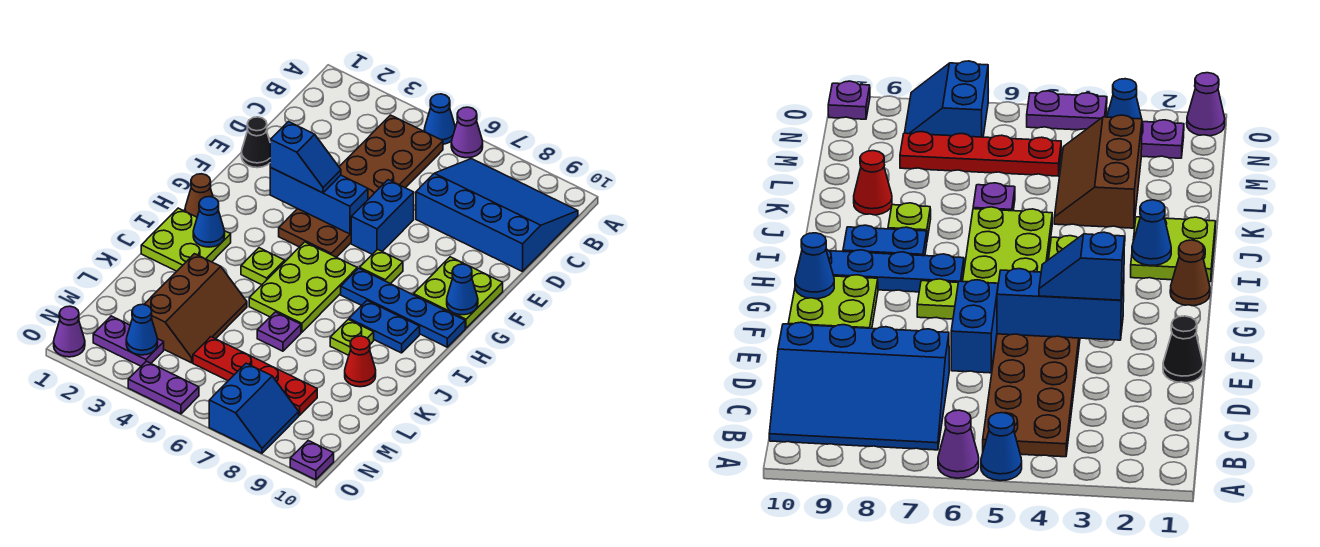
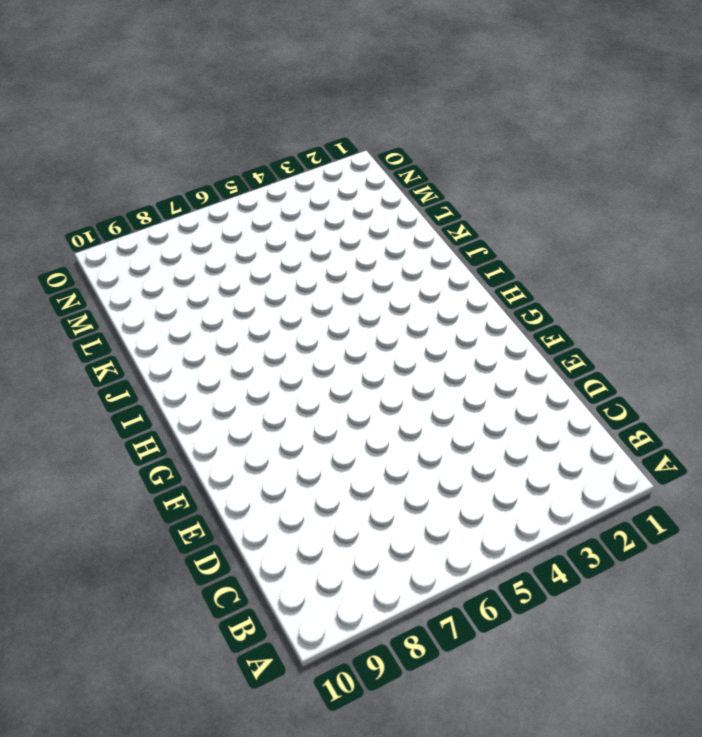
none -> blue 1x1 cone [424,94,455,144]
none -> purple 1x1 cone [451,107,483,158]
none -> brown 2x6 plate [279,115,443,257]

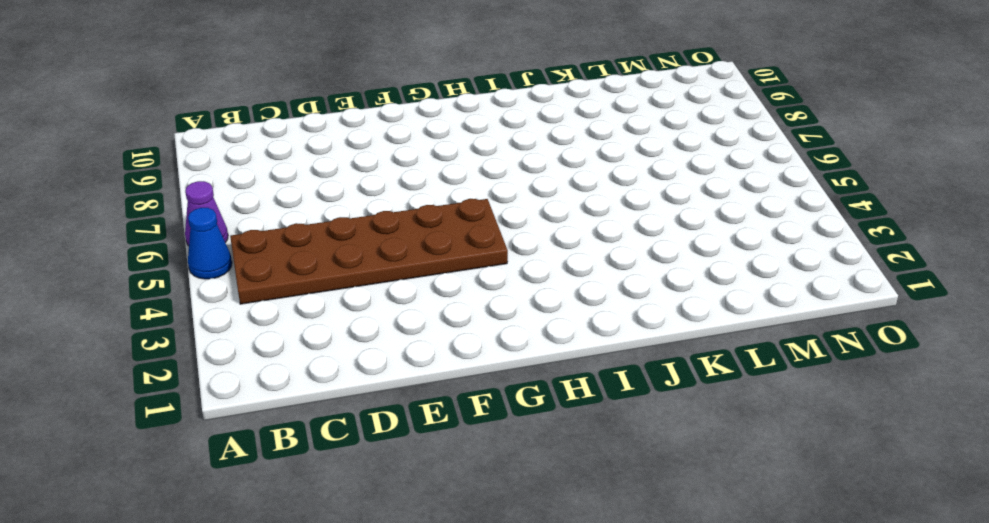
none -> blue 3x4 slope [416,159,578,272]
none -> black 1x1 cone [241,117,270,168]
none -> blue 1x2 brick [351,180,414,254]

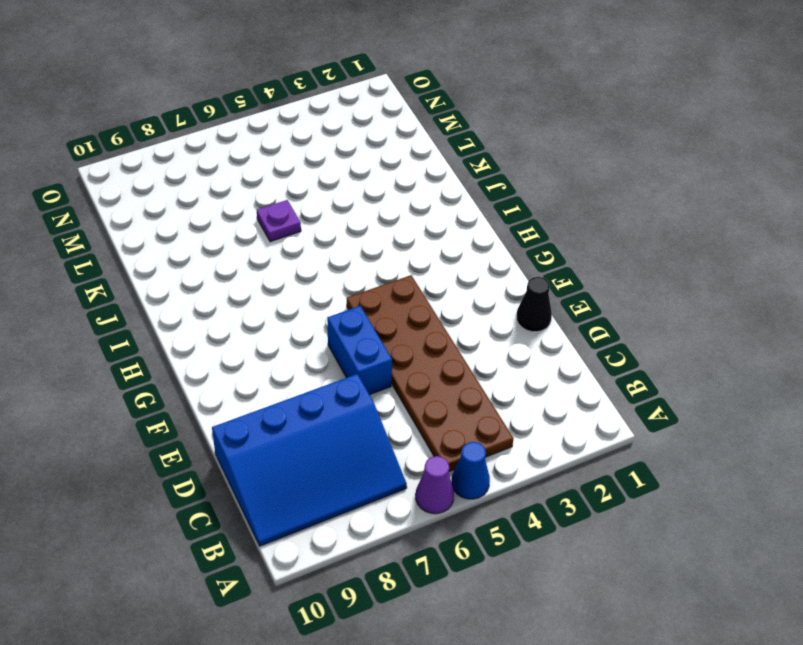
none -> lime 2x2 plate [414,257,503,328]
none -> lime 1x1 plate [360,249,403,284]
none -> brown 1x1 cone [185,174,213,217]

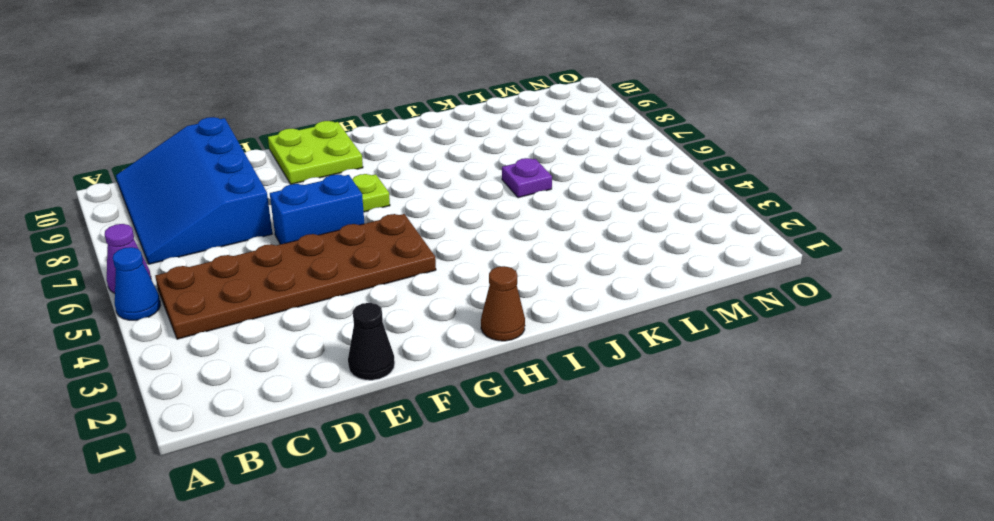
none -> lime 2x3 plate [249,242,357,332]
none -> blue 1x4 plate [341,268,465,347]
none -> lime 2x2 plate [141,208,231,271]

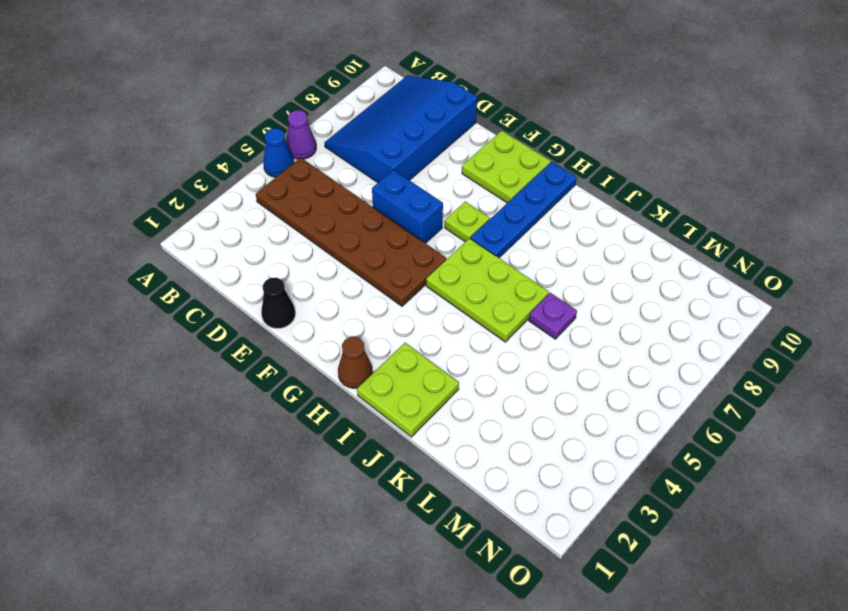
none -> lime 1x1 plate [241,248,285,285]
none -> blue 1x2 plate [349,301,420,353]
none -> lime 1x1 plate [330,319,374,355]

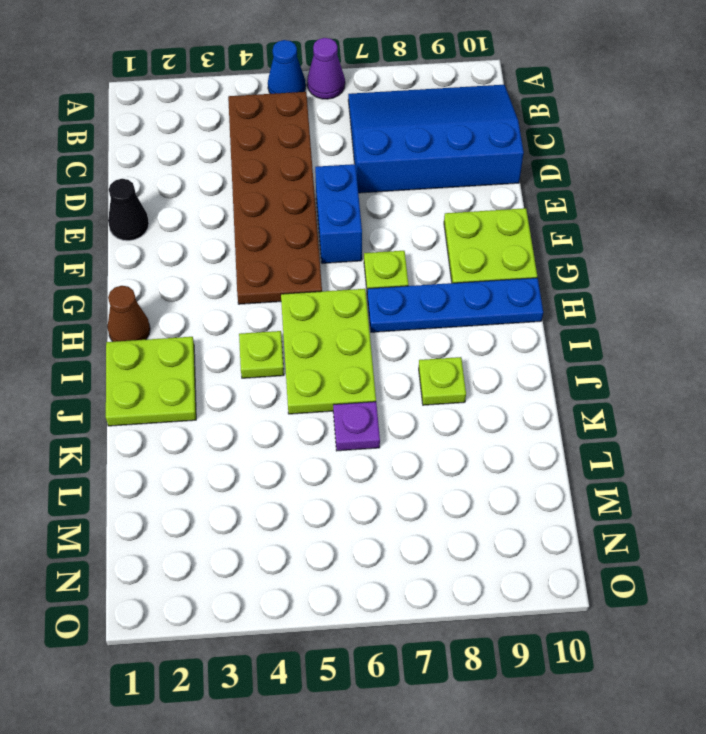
none -> blue 1x2 plate [349,301,420,353]
none -> brown 2x3 slope [144,254,247,363]
none -> red 1x1 cone [345,336,376,387]

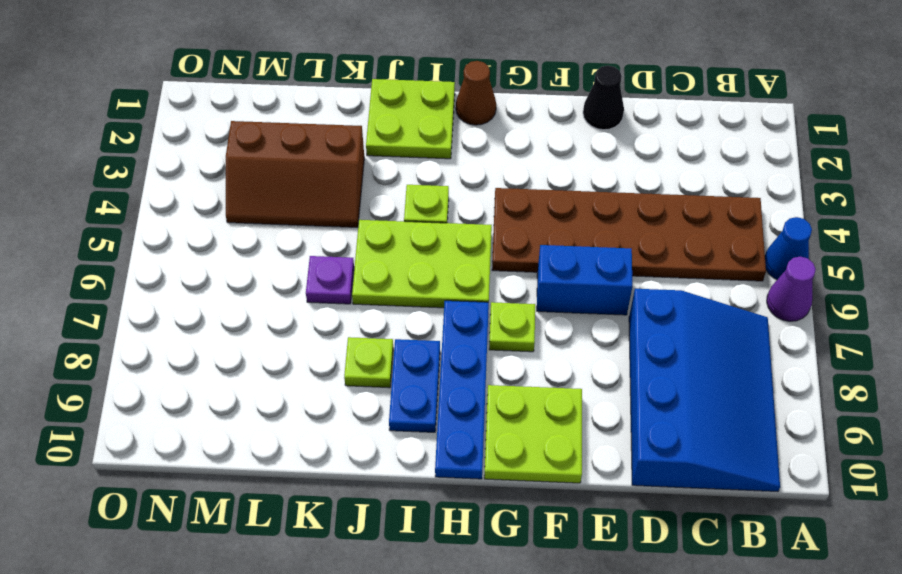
none -> red 1x1 cone [345,336,376,387]
none -> red 1x4 plate [193,337,317,416]
none -> purple 1x2 plate [93,316,164,366]

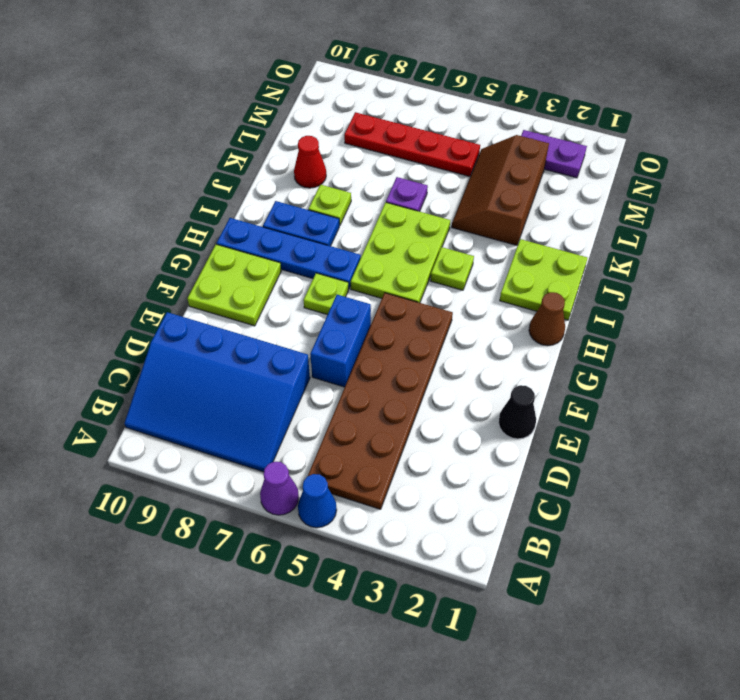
none -> blue 2x2 slope [209,363,299,453]
none -> purple 1x1 cone [54,306,85,357]
none -> purple 1x2 plate [128,361,199,414]

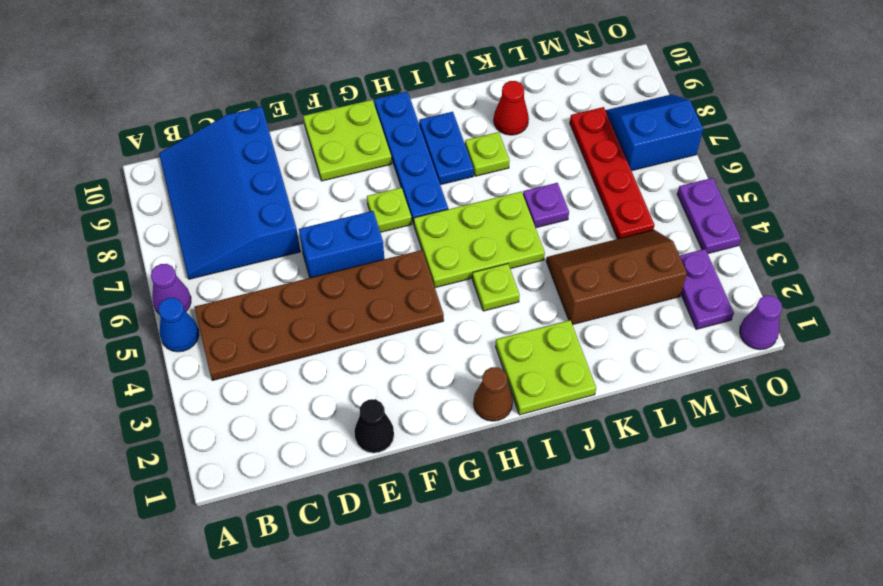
none -> purple 1x1 plate [290,441,334,480]
none -> blue 1x3 brick [270,168,368,234]
none -> blue 1x1 cone [447,264,478,315]

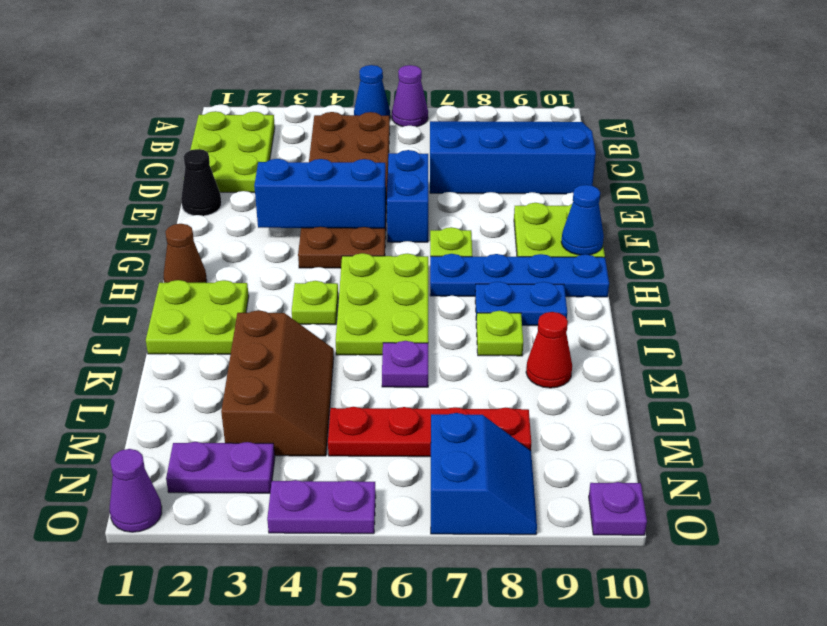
lime 2x3 plate [190,111,275,193] -> none
none -> blue 1x1 cone [193,197,225,247]
none -> blue 1x1 cone [126,304,158,355]
none -> blue 1x2 slope [270,122,341,193]

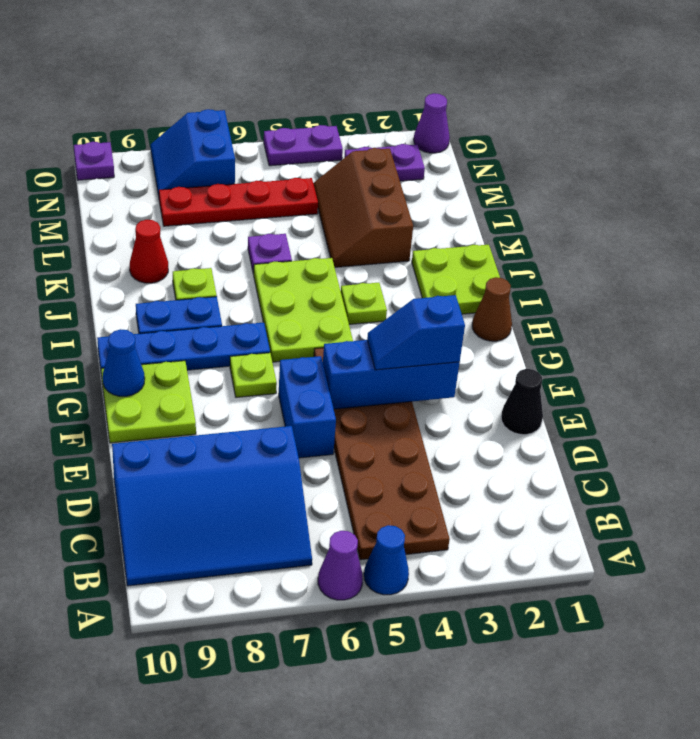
none -> blue 1x1 cone [193,197,225,247]
none -> blue 1x1 cone [126,304,158,355]

